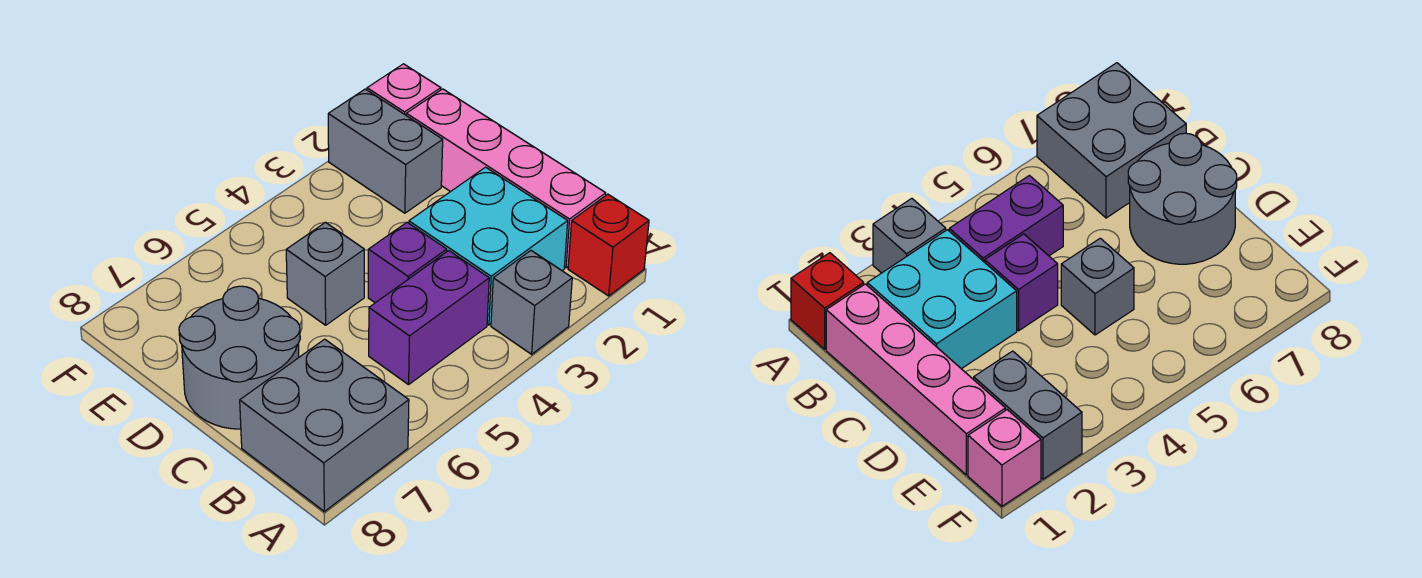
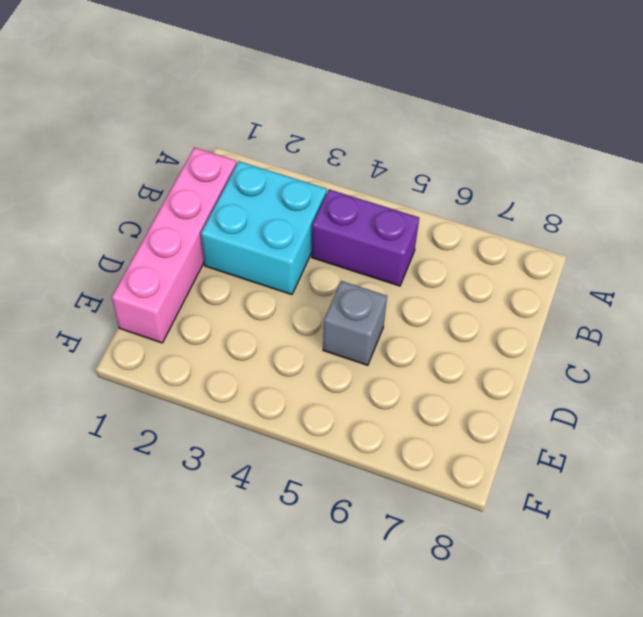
none -> red 1x1 brick [568,194,649,296]
none -> grey 1x1 brick [491,251,572,354]

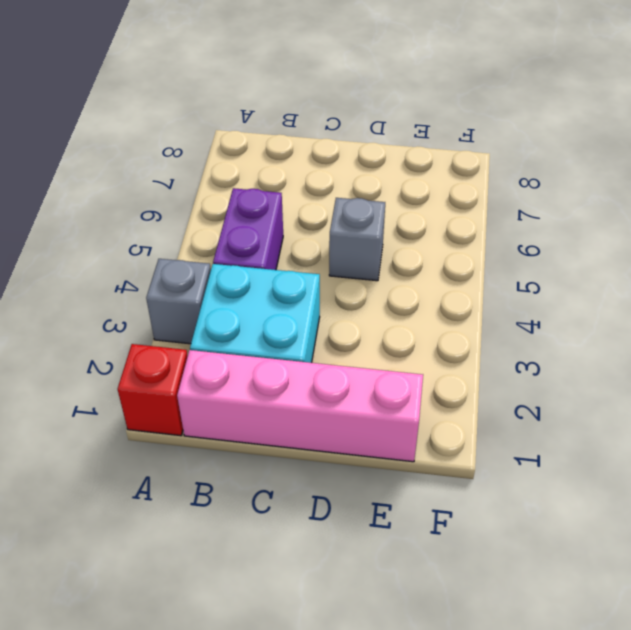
none -> grey 2x2 brick [240,339,409,511]
none -> purple 1x1 brick [368,222,447,303]

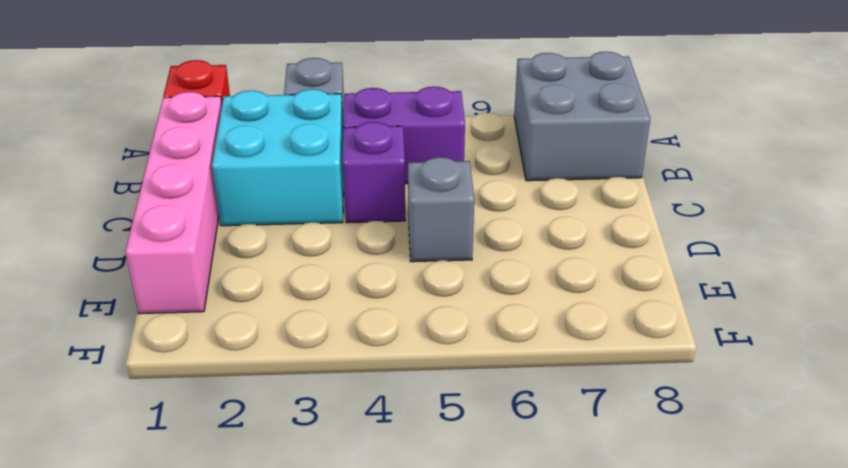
none -> grey 2x2 round brick [179,286,300,429]
none -> grey 1x2 brick [328,89,443,213]

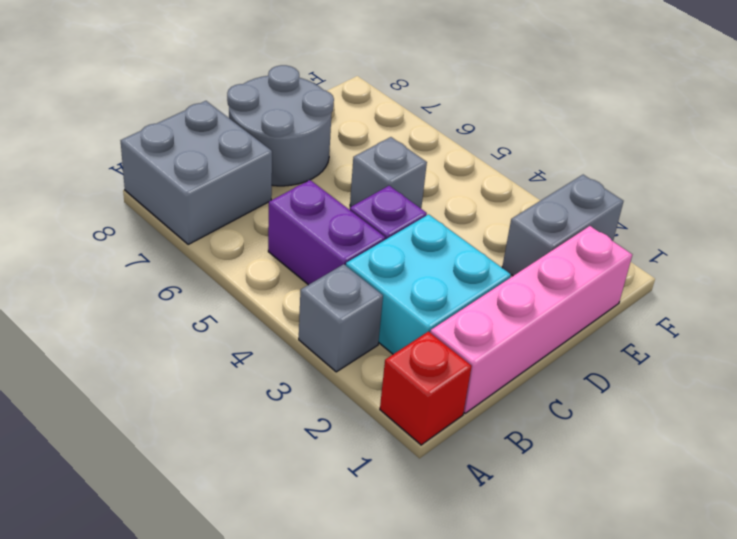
none -> pink 1x1 brick [367,64,441,115]

